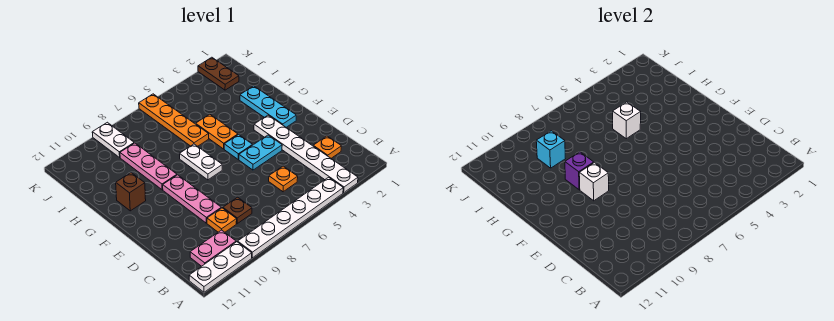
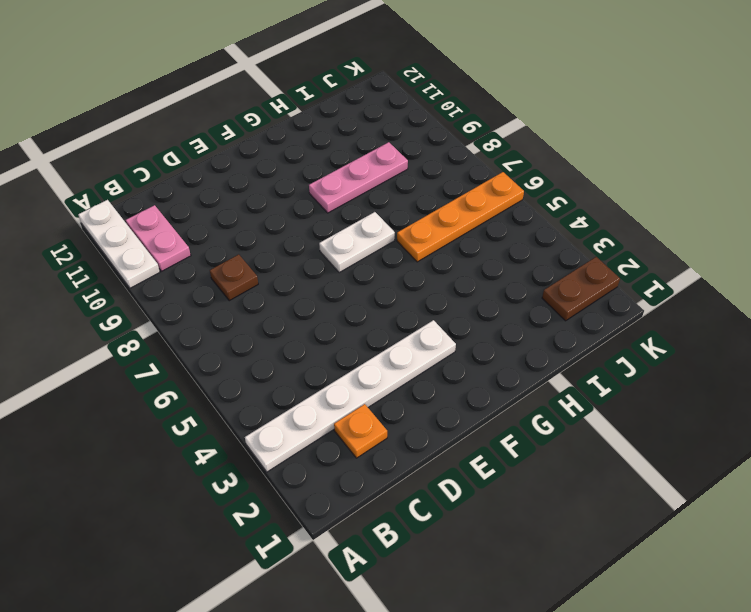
none -> white 1x6 plate [238,177,343,258]
none -> orange 1x1 plate [269,166,298,192]
none -> orange 1x1 plate [207,208,237,232]

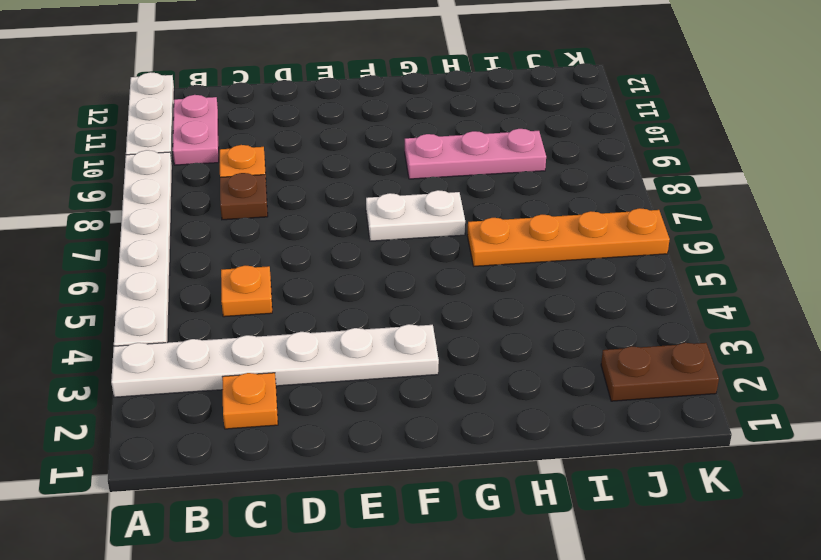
none -> pink 1x3 plate [163,175,221,223]
none -> cyan 1x2 plate [239,135,282,170]
none -> cyan 1x3 plate [240,86,296,127]

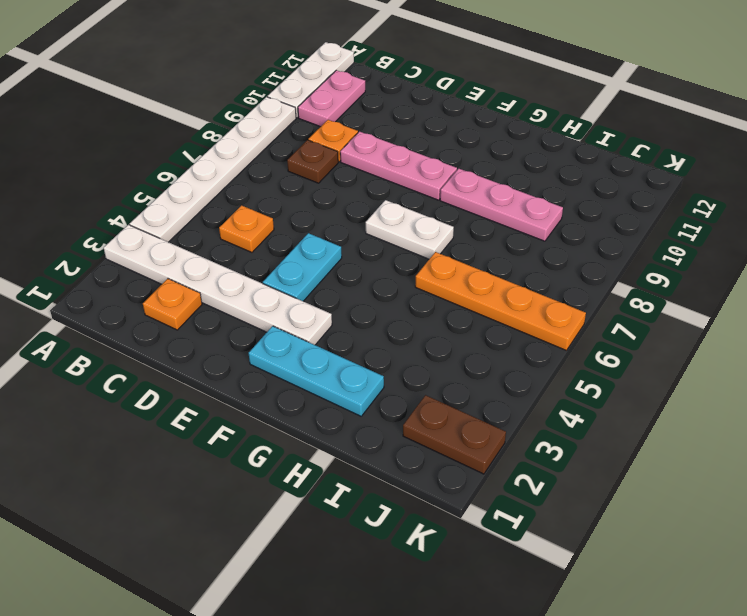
none -> cyan 1x1 plate [224,135,253,159]
none -> orange 1x2 plate [196,114,238,149]
none -> brown 1x1 brick [116,173,146,211]

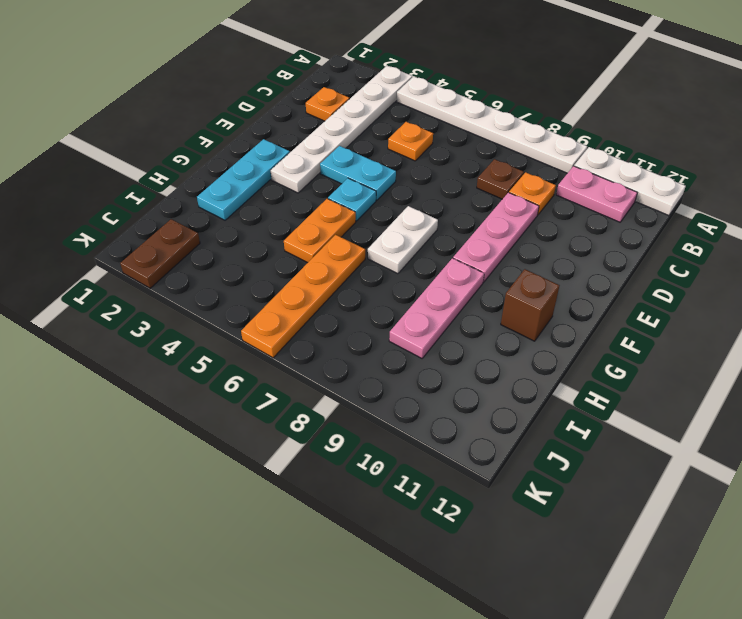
none -> white 1x2 plate [92,122,134,157]
none -> white 1x1 brick [579,162,609,201]
none -> purple 1x1 brick [565,152,594,190]

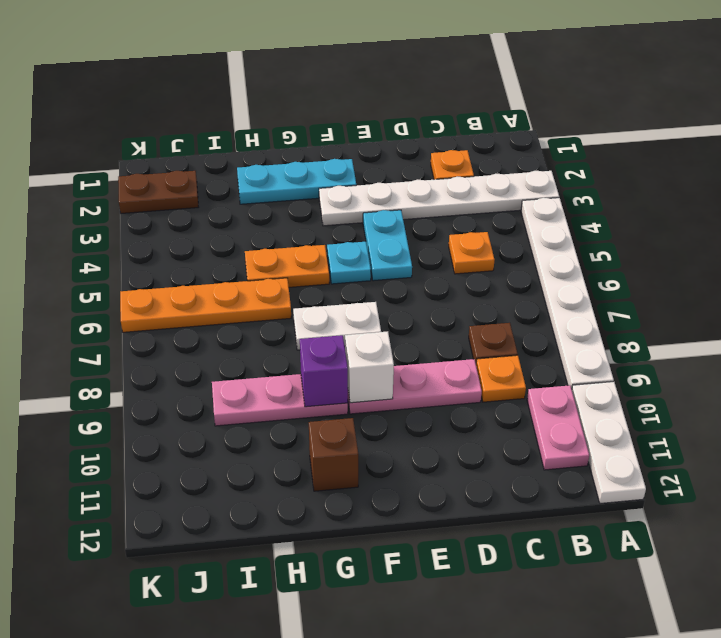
none -> white 1x2 plate [92,122,134,157]
none -> white 1x1 brick [613,102,641,139]
none -> cyan 1x1 brick [536,131,565,168]

